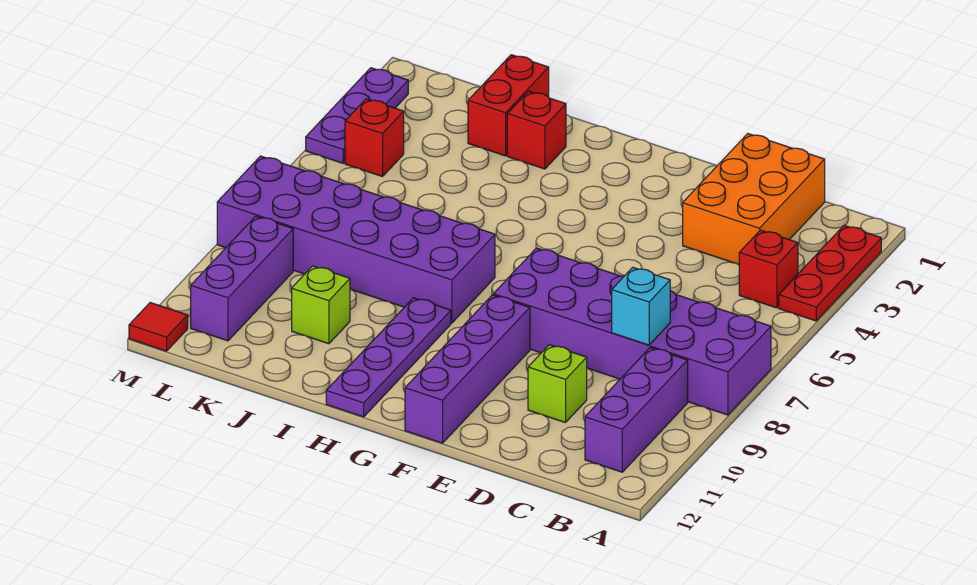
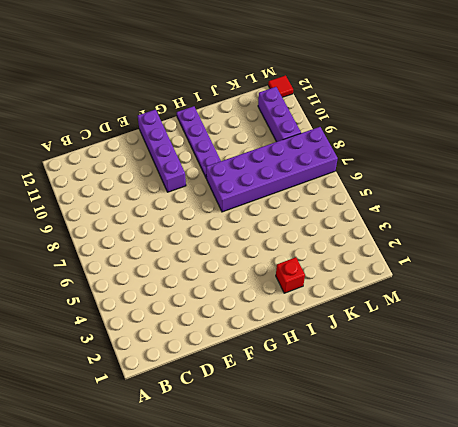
none -> red 1x3 plate [779,225,881,321]
none -> purple 2x6 brick [493,248,771,415]
none -> red 1x1 brick [739,230,798,308]

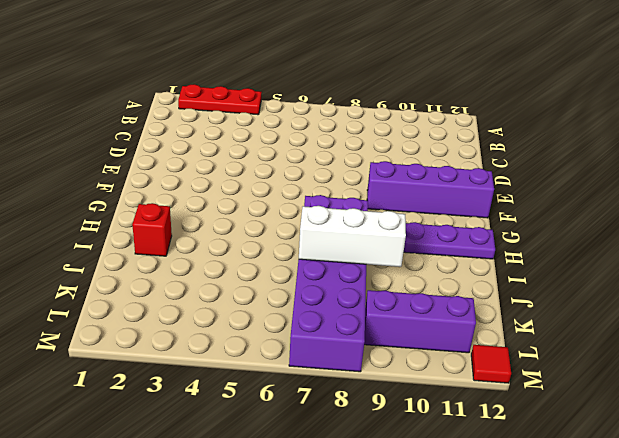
white 1x3 brick [299,206,406,267] -> none
none -> purple 2x6 brick [493,248,771,415]
none -> red 1x1 brick [739,230,798,308]
none -> purple 1x3 brick [585,348,688,472]

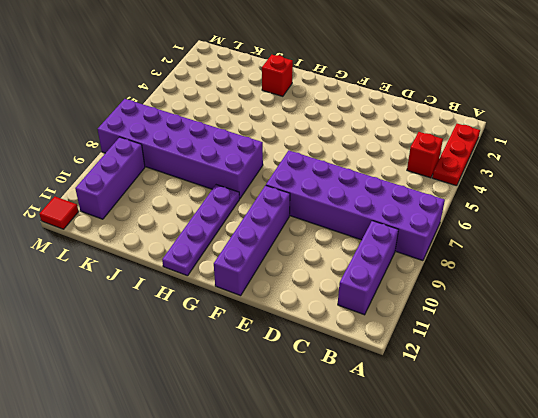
none -> orange 2x3 brick [683,134,825,265]
none -> lime 1x1 brick [528,345,587,423]
none -> red 1x2 brick [468,55,549,156]

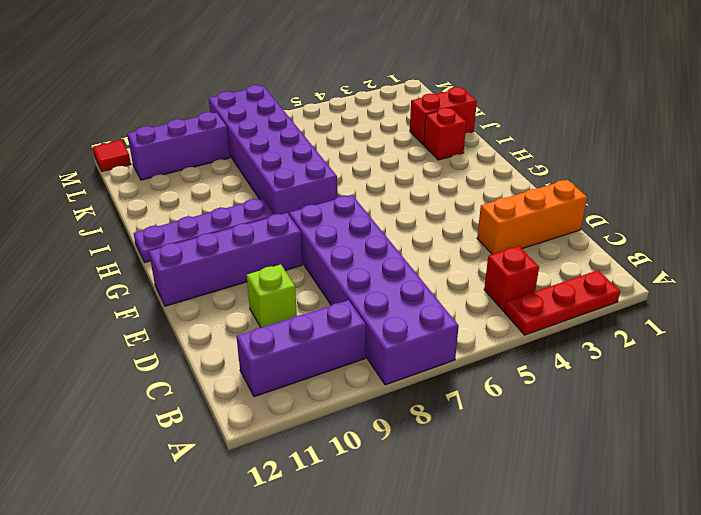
orange 1x3 brick [477,180,587,254] -> orange 2x3 brick [683,134,825,265]
none -> lime 1x1 brick [292,266,350,344]
none -> red 1x1 brick [345,99,404,177]
none -> purple 1x3 plate [306,68,408,163]

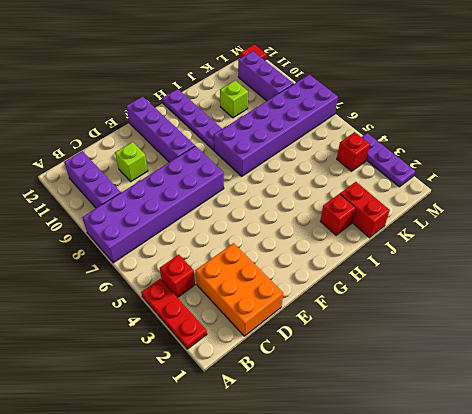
none -> cyan 1x1 brick [612,267,670,345]

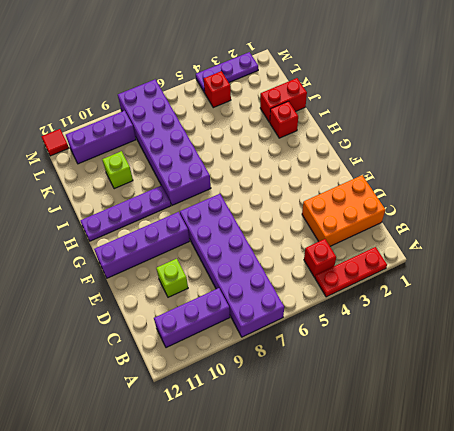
none -> cyan 1x1 brick [612,267,670,345]

